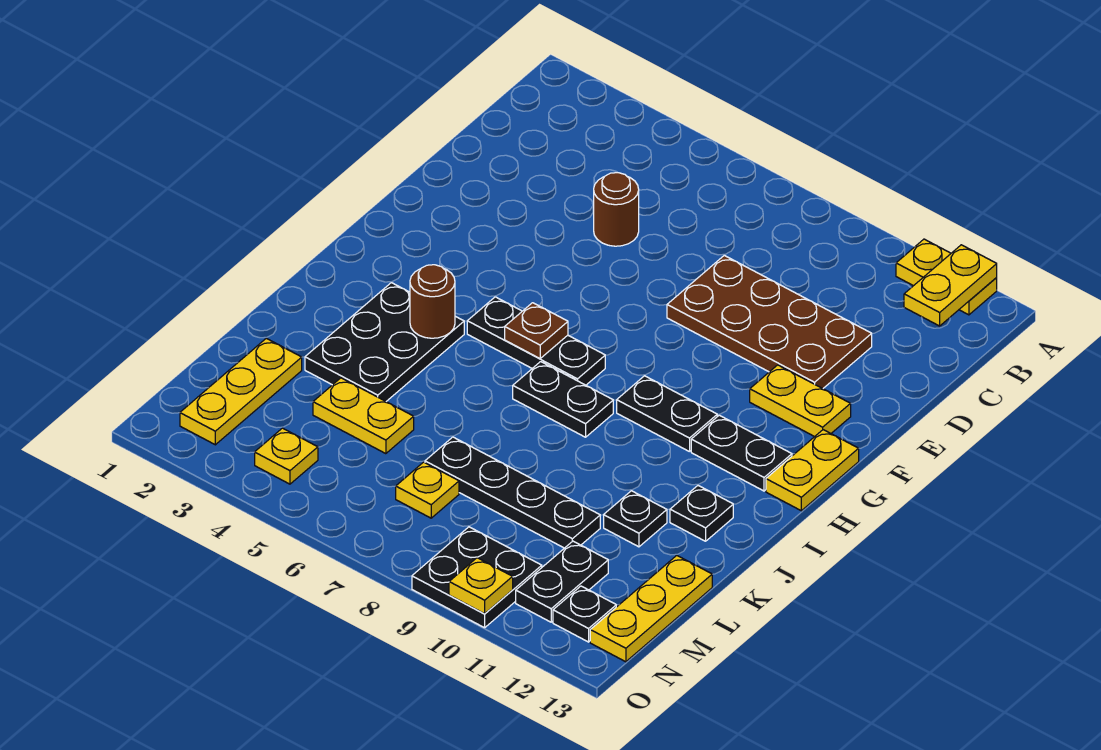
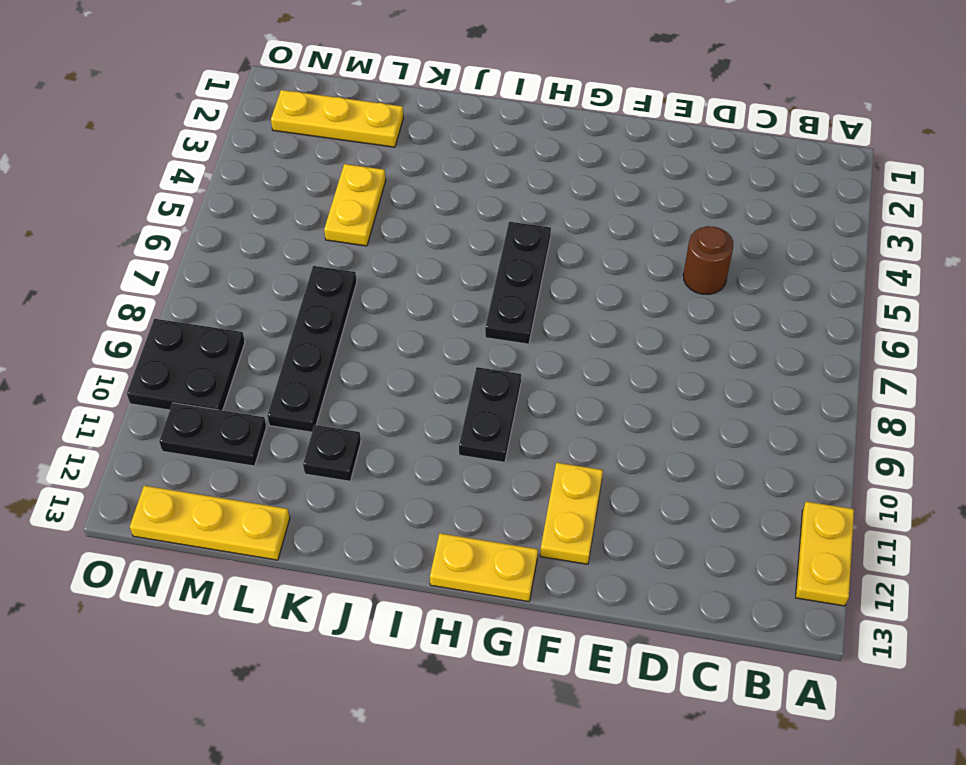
none -> brown 2x4 plate [667,255,872,389]
none -> black 1x2 plate [691,415,792,491]
none -> black 2x3 plate [305,283,464,401]

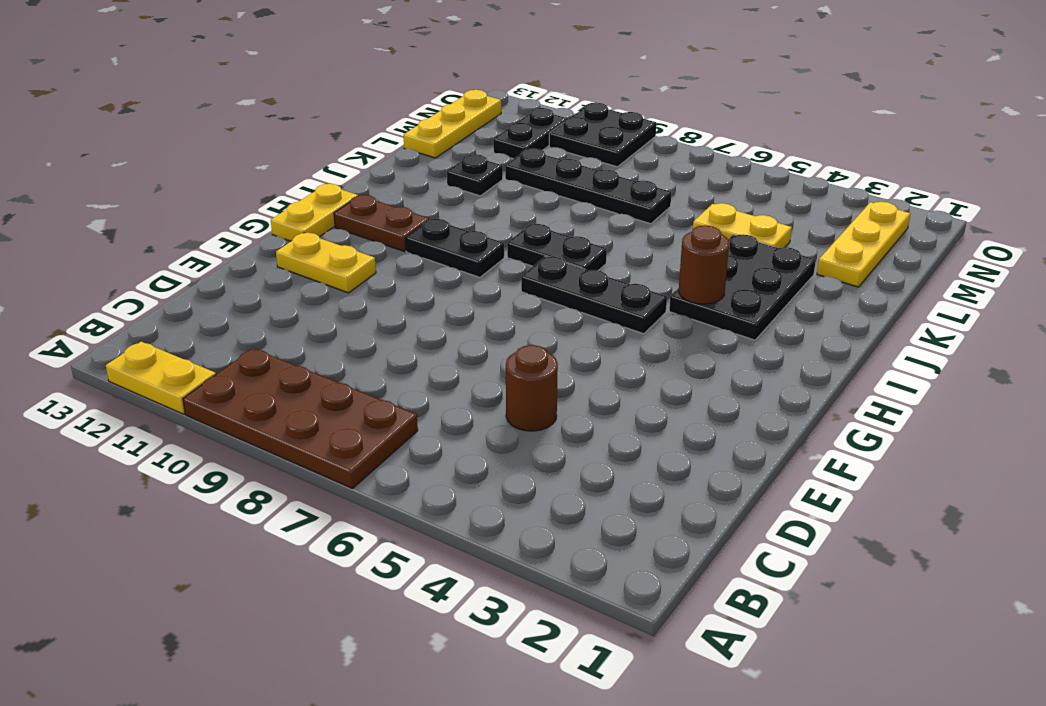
brown 2x4 plate [183,348,418,489] -> brown 2x4 plate moved to [667,255,872,389]
brown 1x2 plate [334,195,429,252] -> black 1x2 plate [691,415,792,491]
none -> black 1x1 plate [670,486,733,541]
none -> yellow 1x1 plate [396,462,459,518]
none -> yellow 1x1 plate [255,428,318,484]

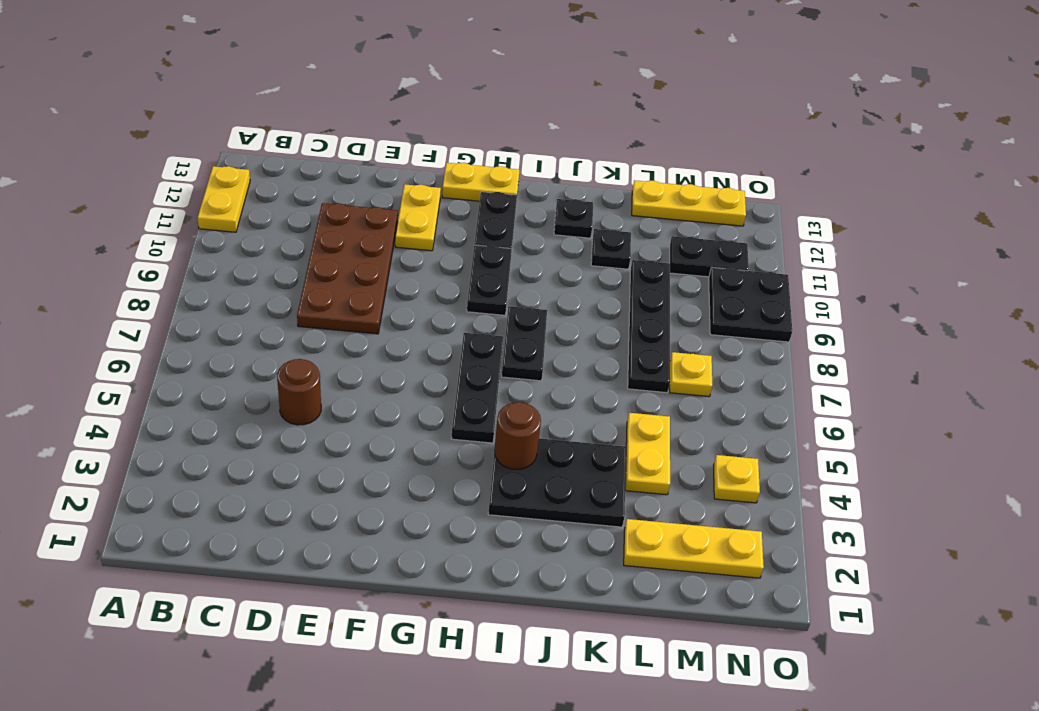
none -> black 1x1 plate [553,586,616,642]
none -> yellow 1x2 plate [904,245,997,326]
none -> brown 1x1 plate [505,303,568,358]

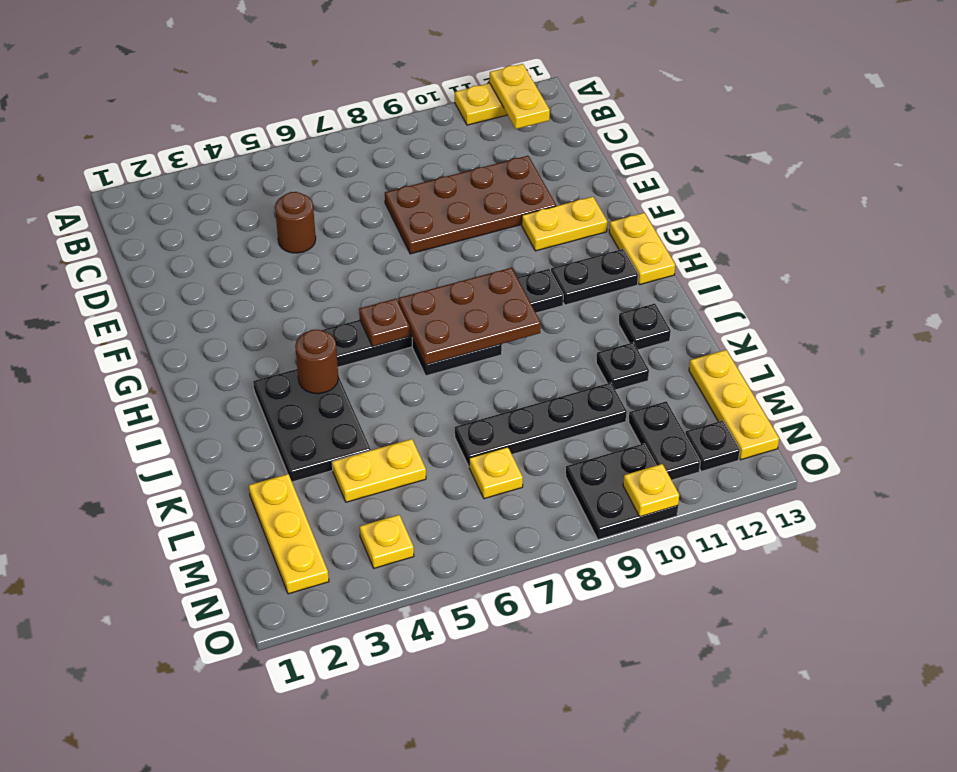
brown 2x3 plate [398,268,541,365] -> none

